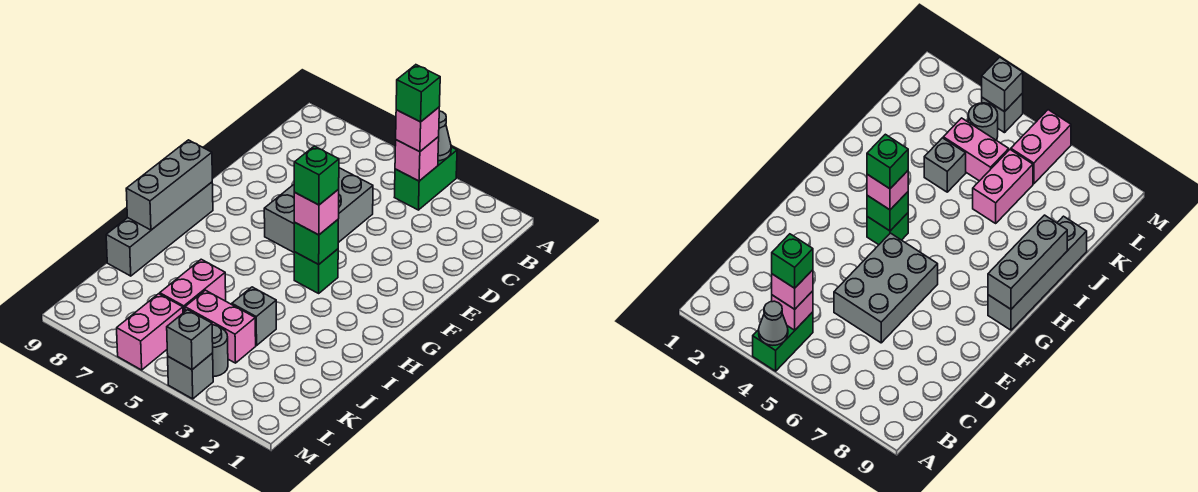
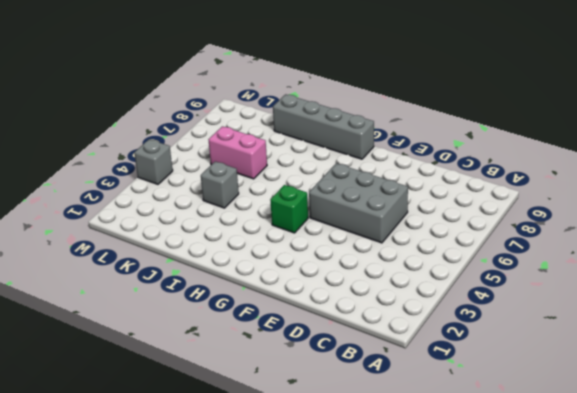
none -> green 1x2 brick [394,147,457,210]
none -> pink 1x2 brick [185,290,256,363]
none -> grey 1x1 round brick [212,325,228,377]

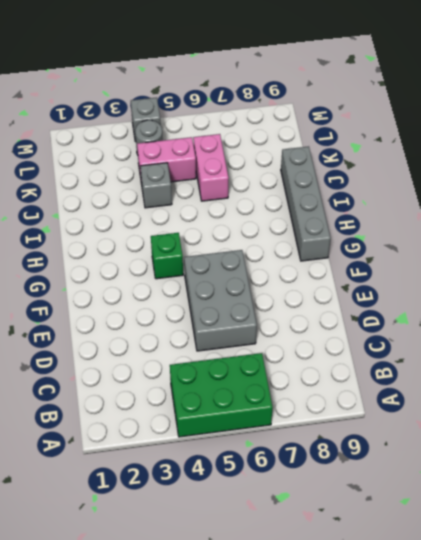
green 2x3 brick [170,353,273,437] -> green 1x2 brick [394,147,457,210]
none -> pink 1x2 brick [117,294,183,370]
none -> grey 1x1 cone [438,111,451,161]
none -> pink 1x1 brick [395,137,439,181]

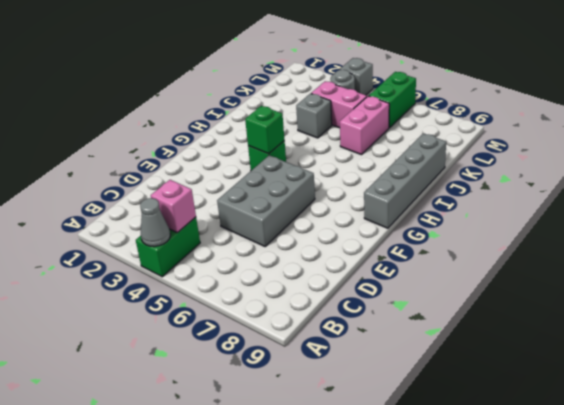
green 1x2 brick [369,72,416,128] -> pink 1x2 brick [117,294,183,370]
none -> grey 1x3 brick [126,140,212,230]
none -> grey 1x1 brick [167,310,213,370]
none -> pink 1x1 brick [396,107,439,152]

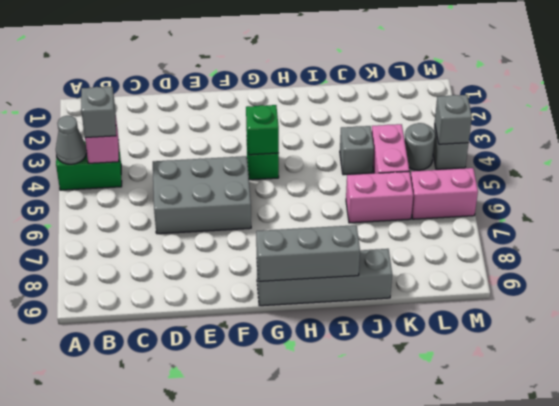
grey 1x1 brick [81,87,116,138] -> pink 1x1 brick [396,107,439,152]
none -> pink 1x1 brick [294,189,339,235]
none -> green 1x1 brick [396,65,440,122]
none -> green 1x1 brick [294,146,339,205]

